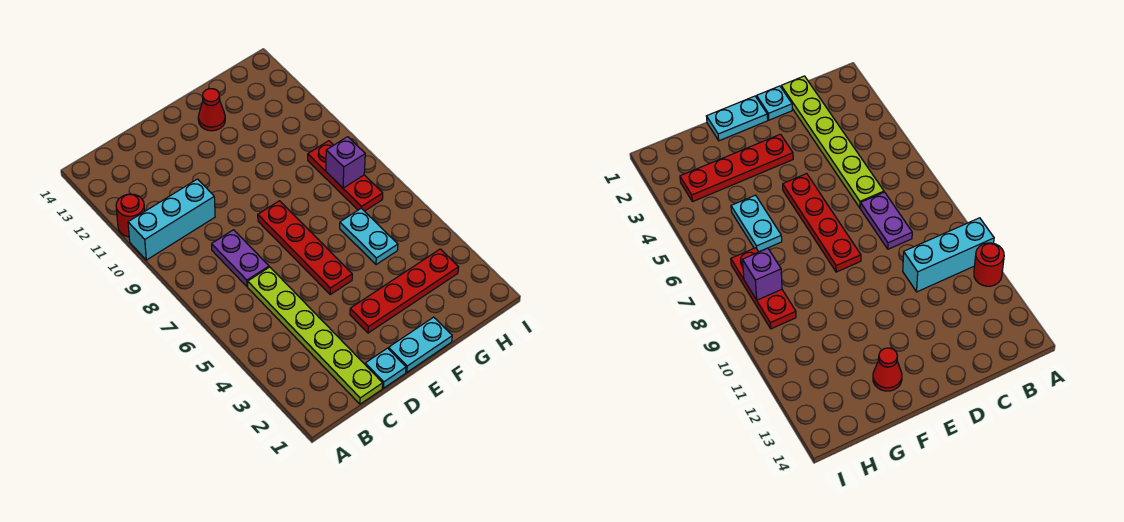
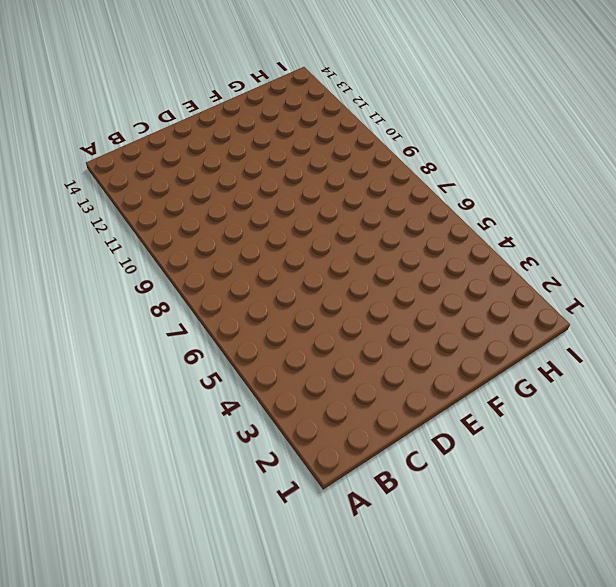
none -> cyan 1x3 brick [128,179,215,260]
none -> red 1x1 round brick [116,194,145,237]
none -> lime 1x6 plate [248,267,383,404]

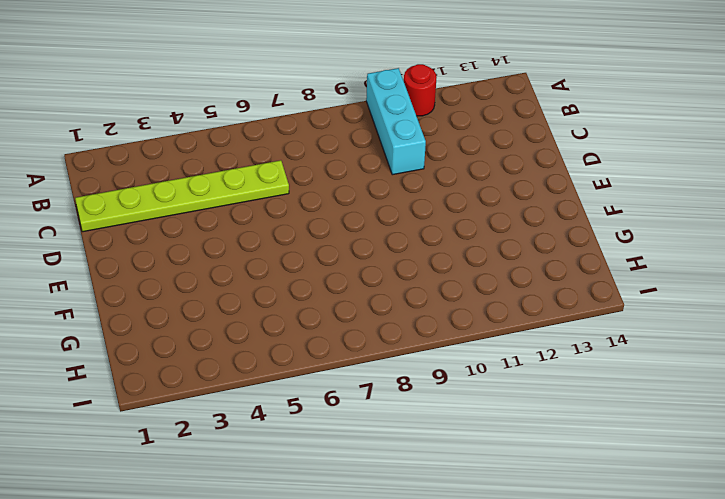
none -> purple 1x2 plate [212,230,269,287]
none -> cyan 1x1 plate [365,348,406,388]
none -> cyan 1x2 plate [389,317,452,372]

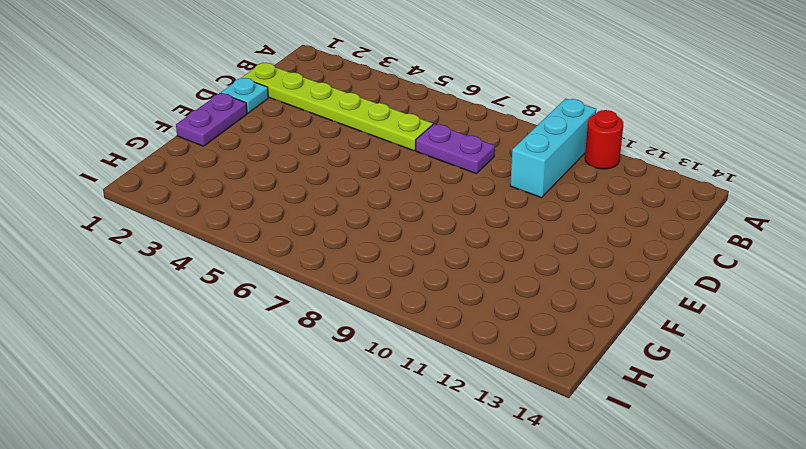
purple 1x2 plate [176,93,247,146] -> cyan 1x2 plate [389,317,452,372]
none -> red 1x4 plate [350,249,459,333]
none -> red 1x4 plate [258,201,352,294]
none -> red 1x1 cone [198,89,225,131]

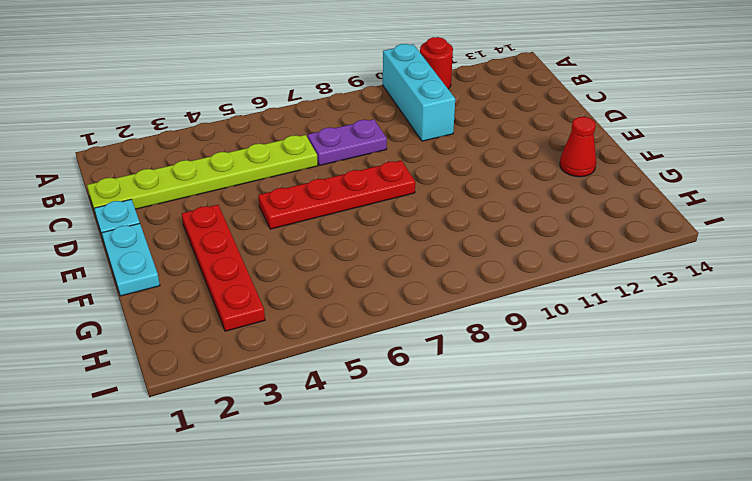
none -> cyan 1x2 plate [340,208,398,265]
none -> red 1x3 plate [308,141,383,211]
none -> purple 1x1 brick [326,137,365,188]

